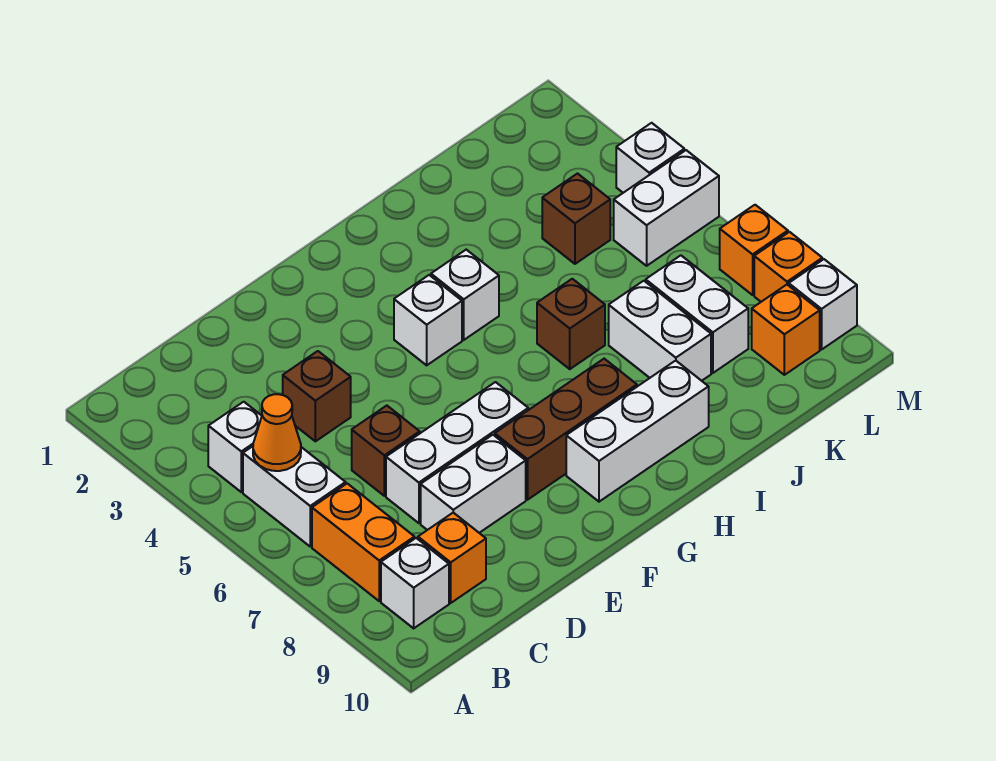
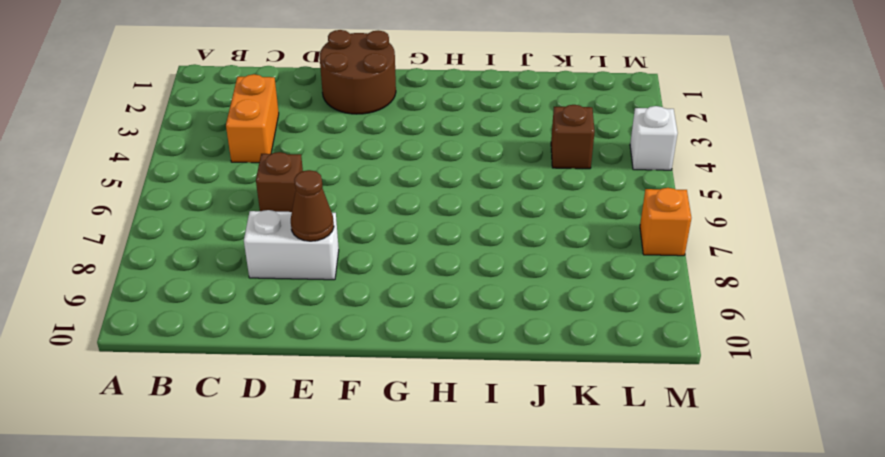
orange 1x2 brick [226,74,279,163] -> orange 1x2 brick moved to [312,484,414,601]
brown 2x2 round brick [320,30,396,114] -> none
brown 1x1 cone [291,170,334,241] -> none
none -> white 1x1 brick [208,402,262,492]
none -> white 1x2 brick [243,446,346,546]
none -> white 1x1 brick [381,538,449,628]

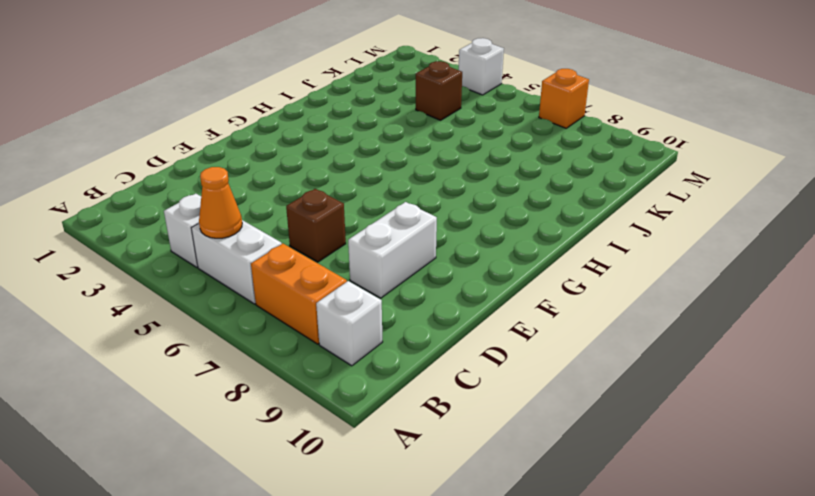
none -> orange 1x1 brick [418,513,486,603]
none -> brown 1x1 brick [283,351,351,441]
none -> white 1x3 brick [386,382,528,523]

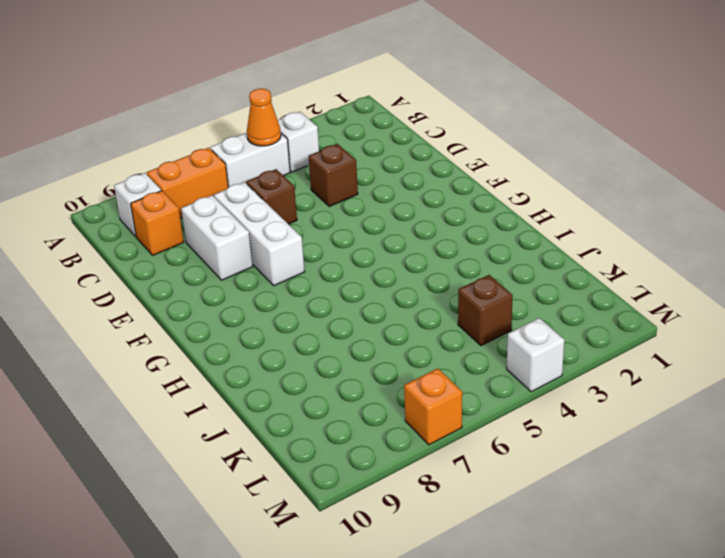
none -> brown 1x3 brick [495,359,637,500]
none -> white 1x1 brick [394,275,462,365]
none -> white 1x3 brick [566,361,709,502]

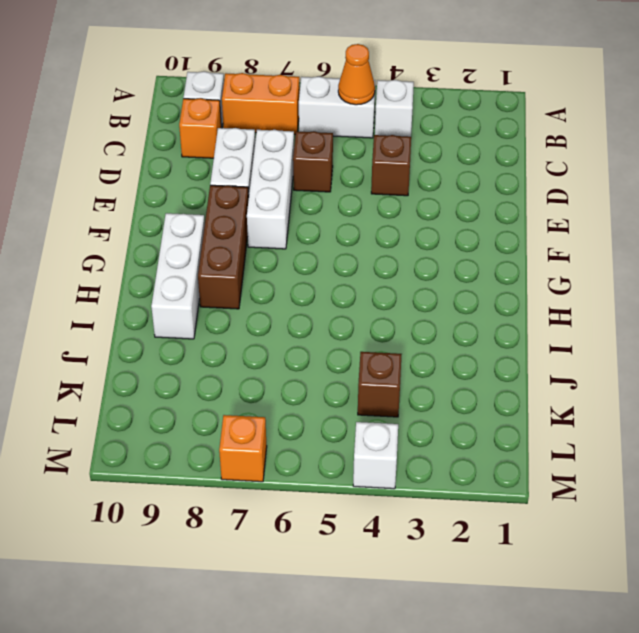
none -> white 1x1 brick [394,275,462,365]
none -> white 1x1 brick [431,250,499,340]
none -> brown 1x1 brick [537,279,605,369]

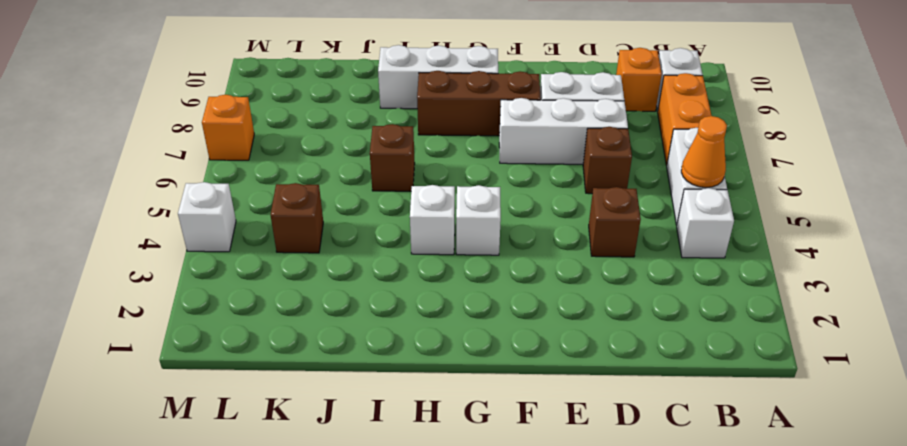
none -> white 1x2 brick [609,281,711,381]
none -> white 1x2 brick [646,255,748,373]
none -> white 1x2 brick [614,150,719,266]

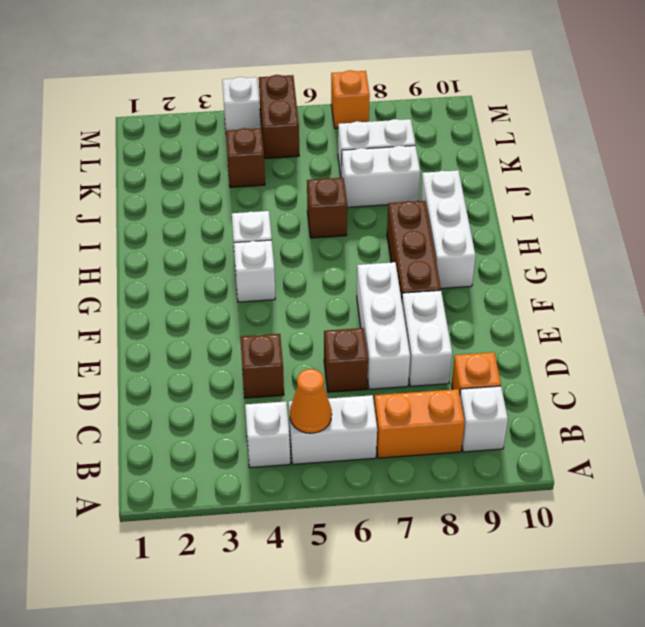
brown 1x2 brick [259,75,299,159] -> white 1x2 brick [614,150,719,266]
none -> orange 1x1 brick [752,285,820,375]
none -> orange 1x1 brick [754,232,822,302]
none -> white 1x1 brick [789,259,857,350]

